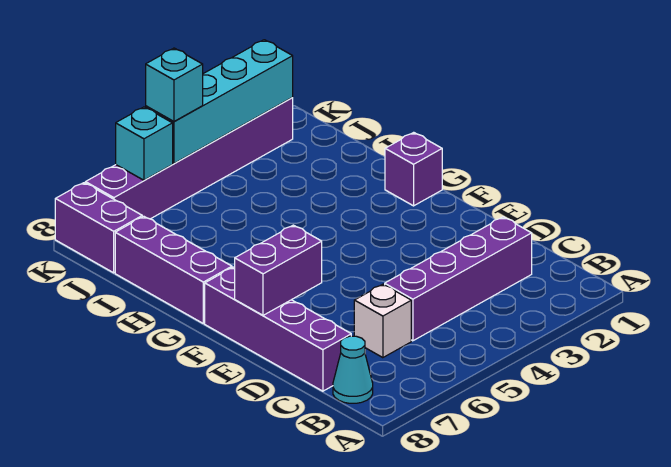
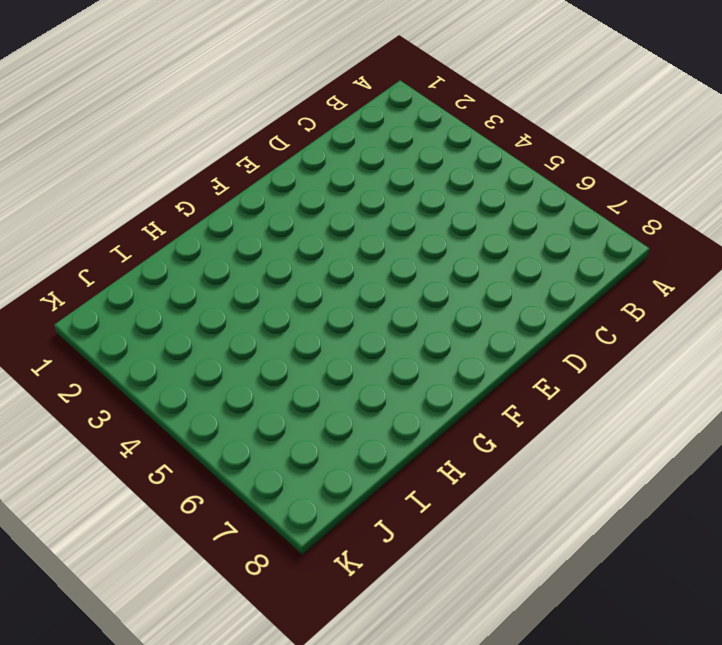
none -> cyan 1x1 cone [333,336,373,403]
none -> purple 1x4 brick [385,217,532,341]
none -> white 1x1 brick [354,284,411,358]

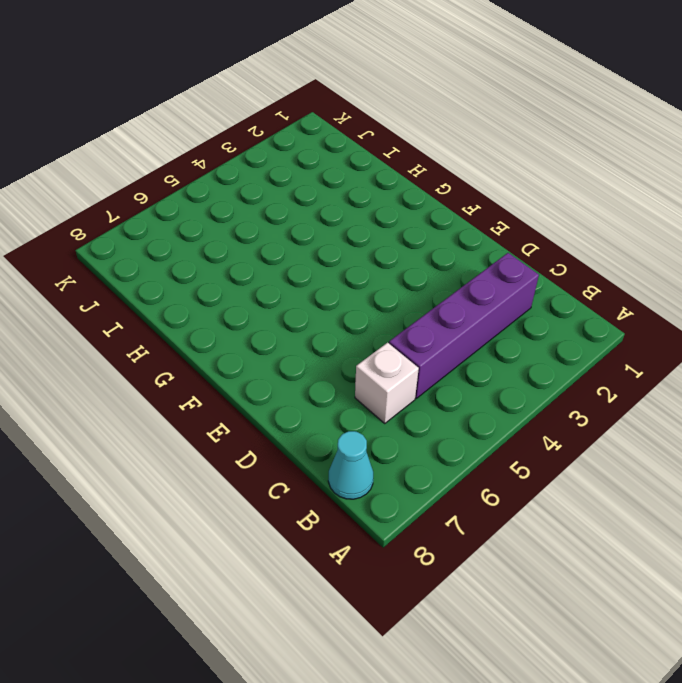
none -> purple 1x4 brick [205,267,351,391]
none -> purple 1x1 brick [385,132,442,206]
none -> purple 1x3 brick [115,216,232,324]

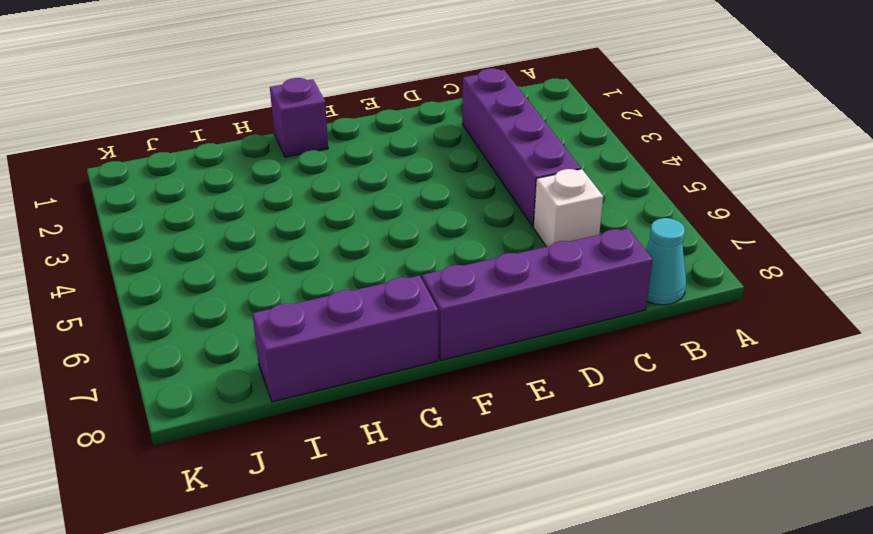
none -> purple 1x2 brick [55,183,142,273]
none -> purple 1x6 brick [85,98,293,219]
none -> purple 1x2 brick [235,225,322,315]

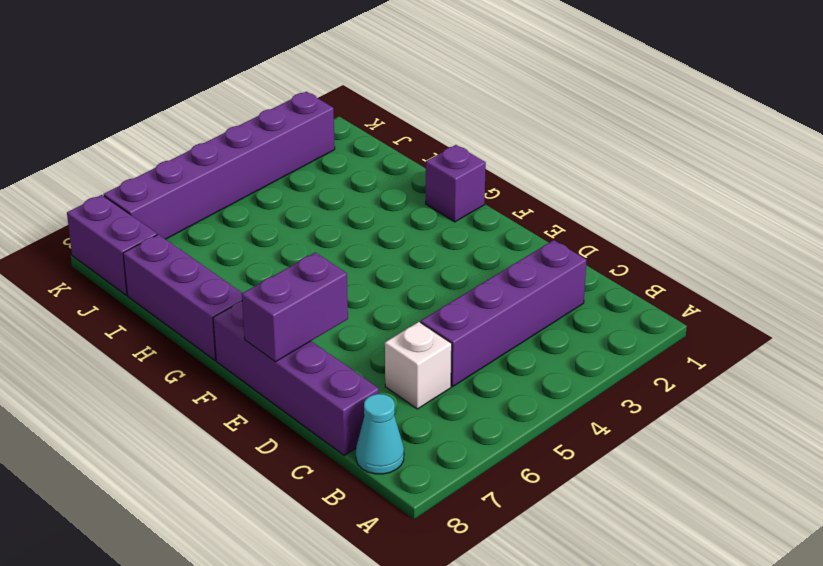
none -> cyan 1x4 brick [146,40,293,164]
none -> cyan 1x1 brick [116,107,173,180]
none -> cyan 1x1 brick [146,48,203,122]

